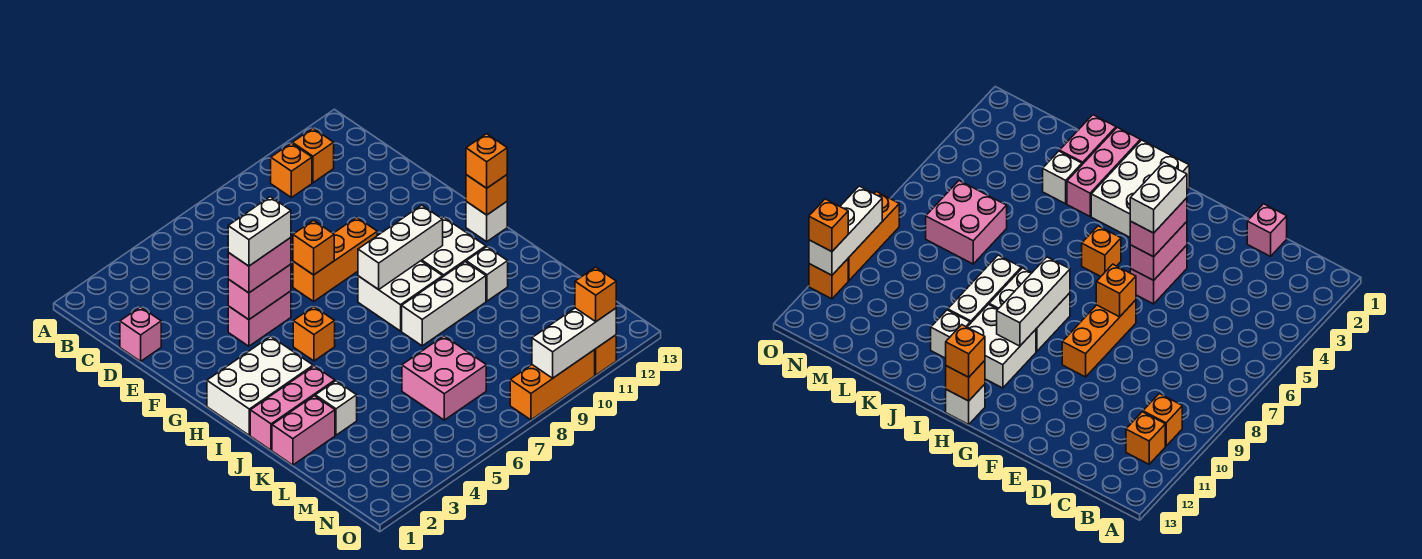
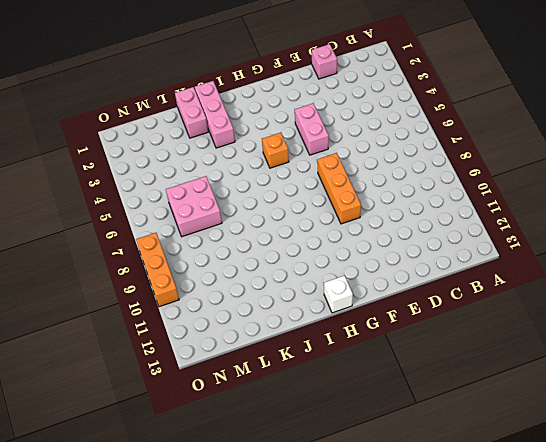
none -> orange 1x1 brick [271,143,312,198]
none -> orange 1x1 brick [292,128,334,183]
none -> white 2x3 brick [207,336,313,435]

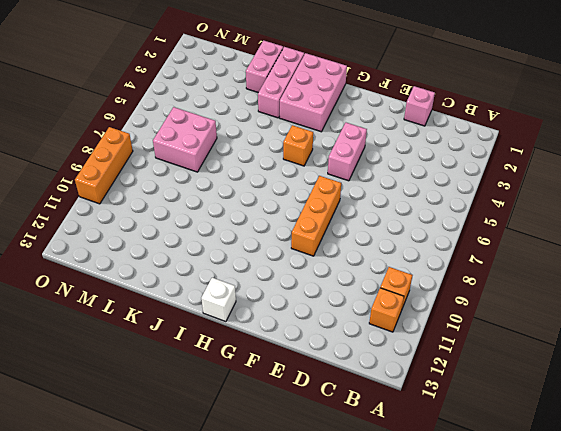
pink 2x3 brick [280,53,347,132] -> white 2x3 brick [207,336,313,435]
none -> white 2x2 brick [358,261,443,331]
none -> white 2x2 brick [421,217,486,277]
none -> white 1x3 brick [402,262,486,346]

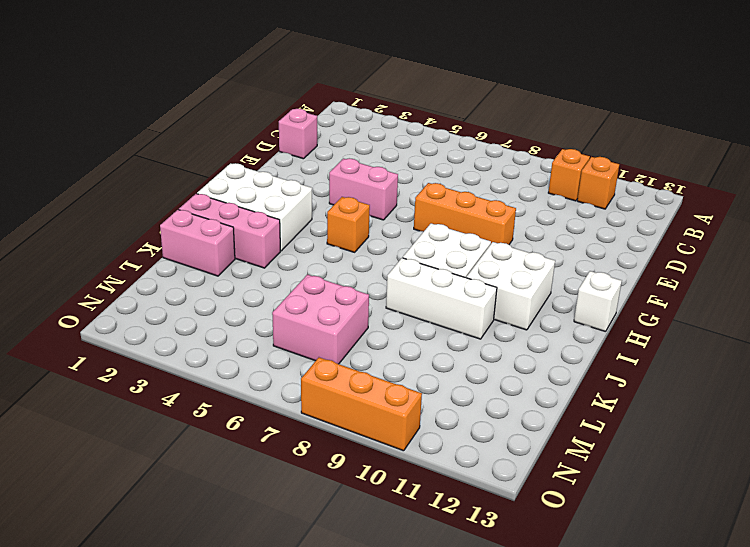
none -> white 1x1 brick [466,247,508,301]
none -> white 1x1 brick [315,381,357,435]
none -> orange 1x1 brick [595,335,616,375]

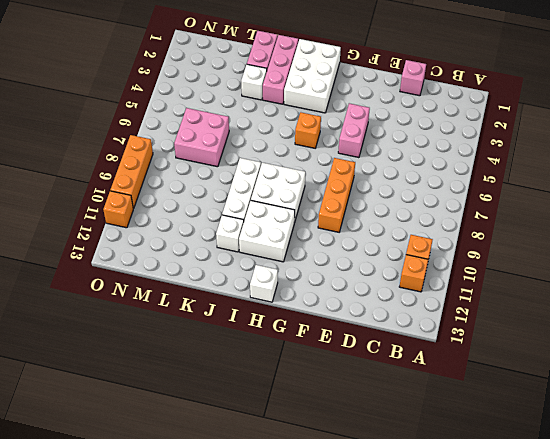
none -> pink 1x2 brick [228,264,291,320]
none -> orange 1x1 brick [293,220,334,275]
none -> white 1x3 brick [358,205,443,290]

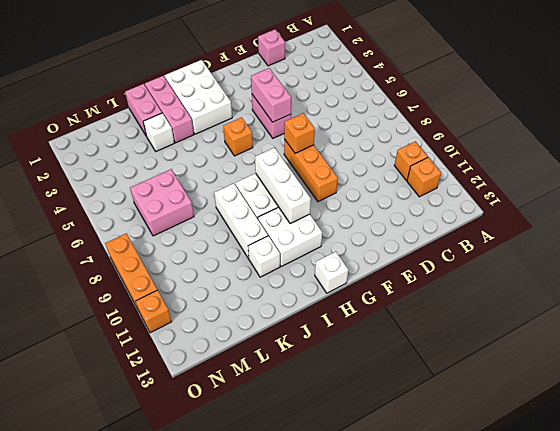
none -> orange 1x1 brick [466,175,507,215]
none -> white 1x3 brick [532,308,616,378]
none -> pink 1x2 brick [228,238,291,293]

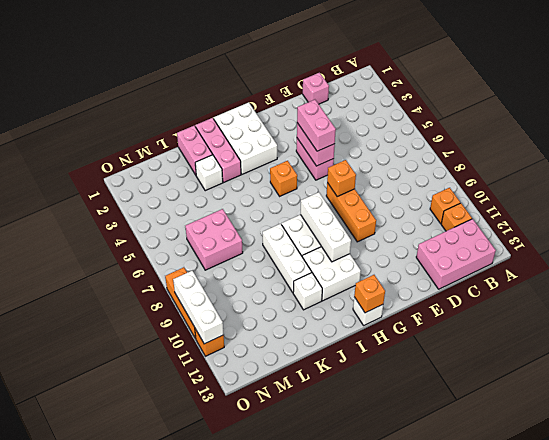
pink 2x3 brick [416,219,496,289] -> none
none -> orange 1x1 brick [466,134,507,188]
none -> orange 1x1 brick [575,267,616,321]
none -> white 1x2 brick [228,197,291,266]

